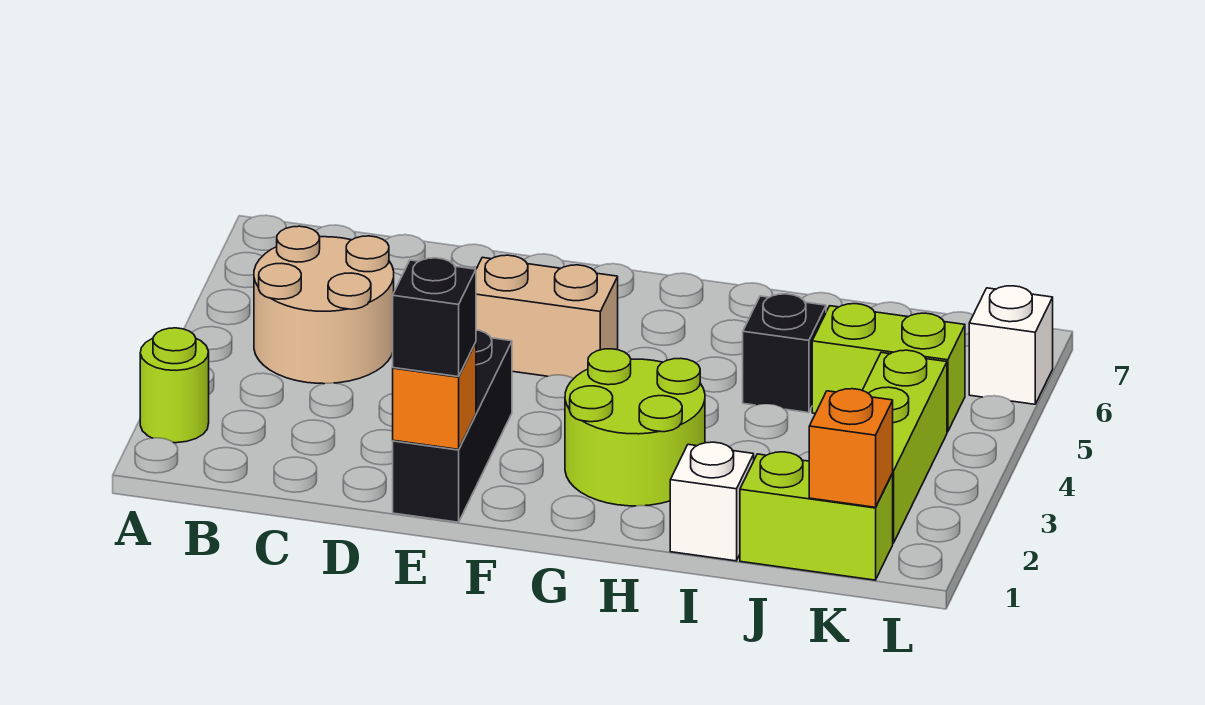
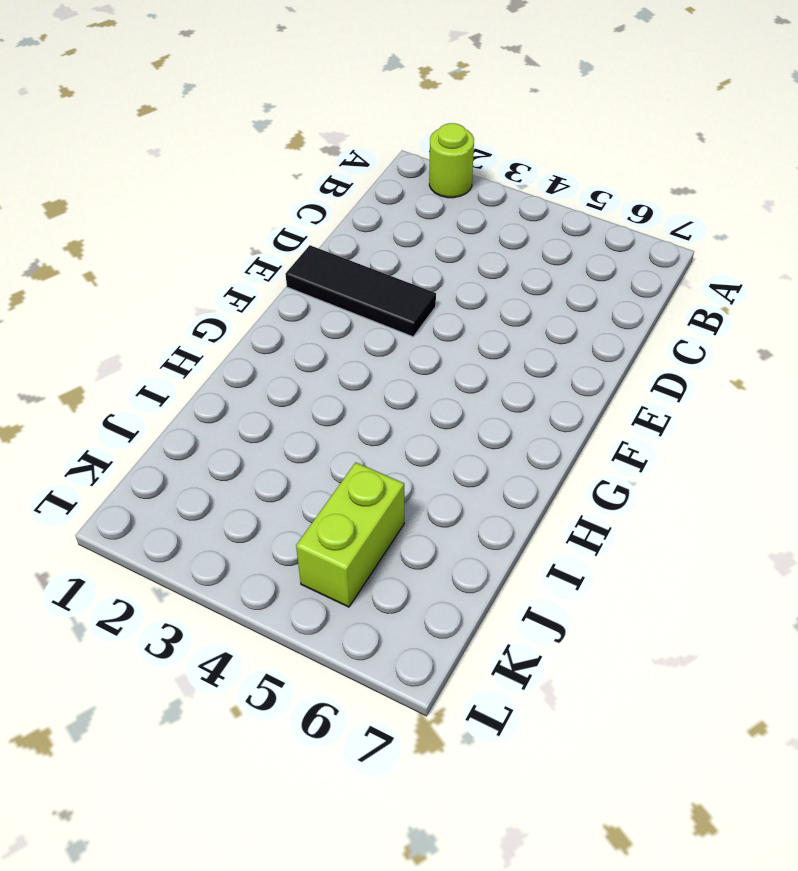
black 1x3 tile [286,245,436,337] -> black 1x3 brick [393,330,512,522]
none -> tan 2x2 round brick [254,226,394,384]
none -> tan 1x2 brick [476,255,618,379]
none -> lime 2x2 round brick [565,349,705,506]

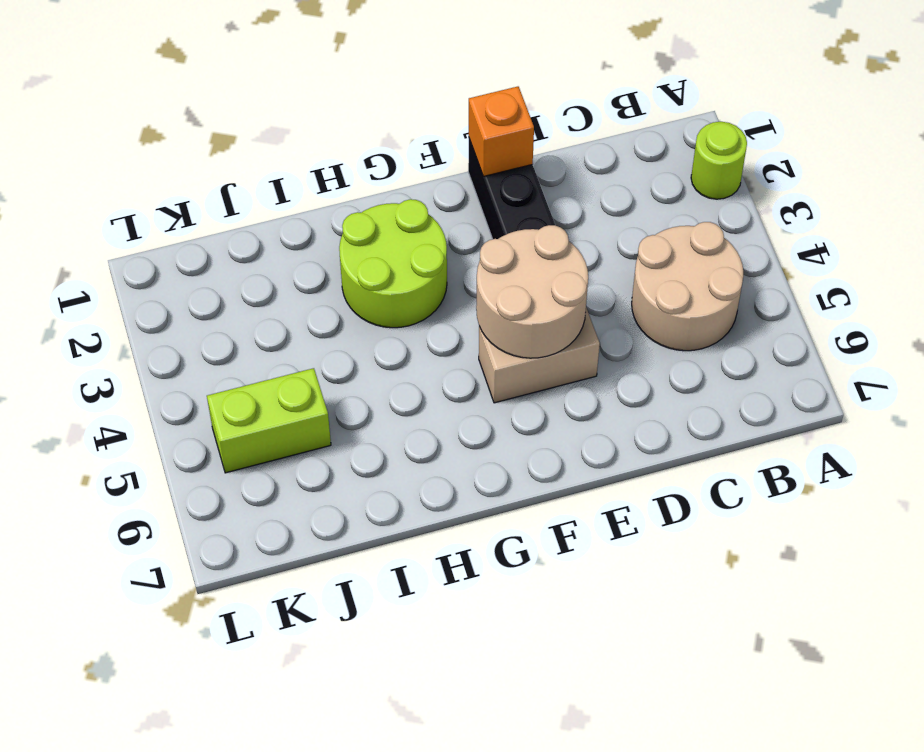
tan 2x2 round brick [476,225,588,358] -> none
none -> white 1x1 brick [670,442,754,561]
none -> black 1x1 brick [743,294,826,413]
none -> lime 1x2 brick [740,452,893,580]

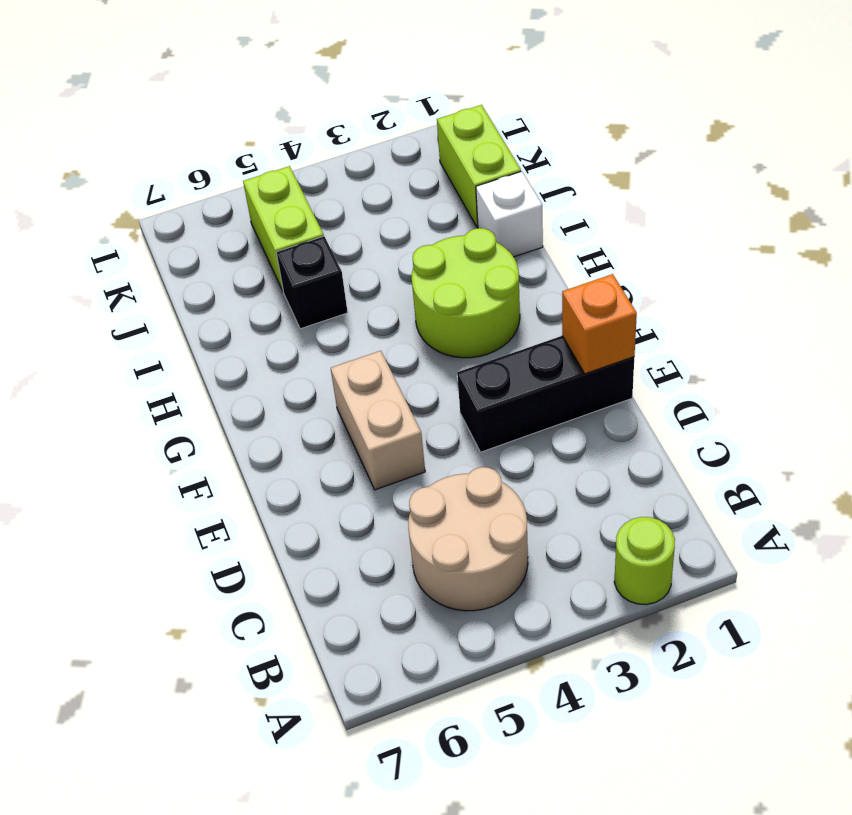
none -> lime 1x3 brick [862,350,947,543]
none -> white 1x1 brick [969,286,1053,404]
none -> orange 1x1 brick [809,389,893,507]

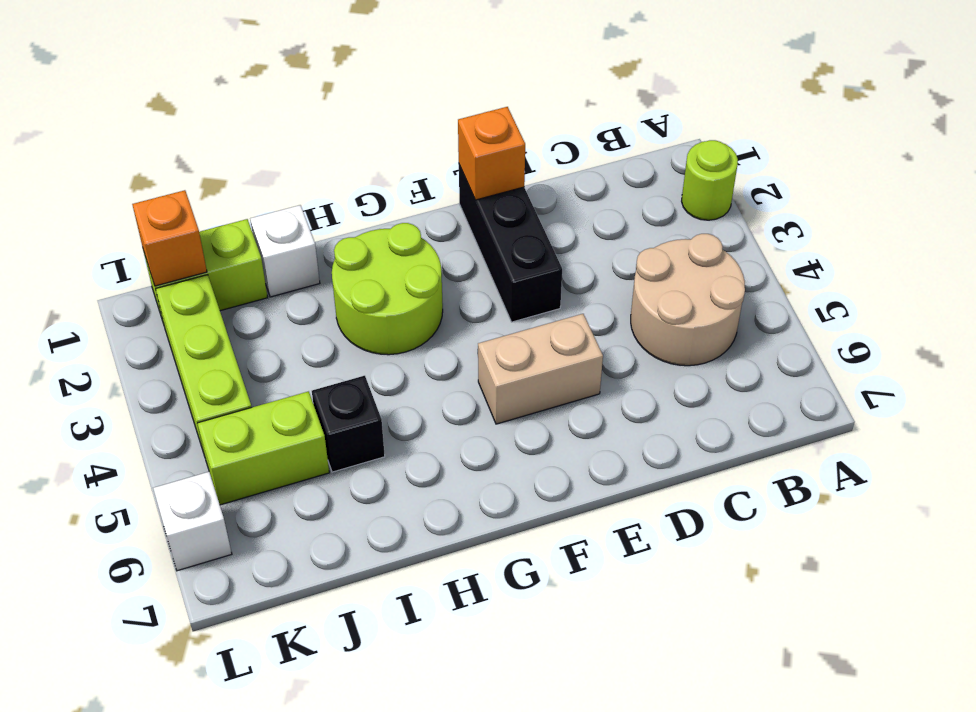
none -> black 1x1 brick [393,258,476,377]

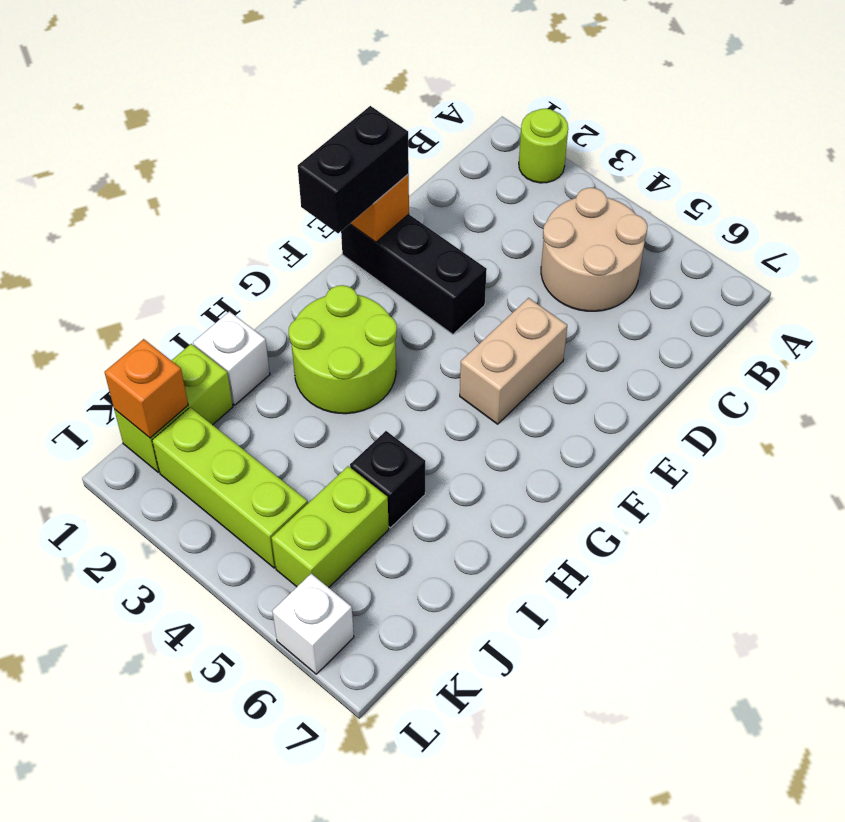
black 1x2 brick [298,106,409,233] -> black 1x1 brick [393,258,476,377]

